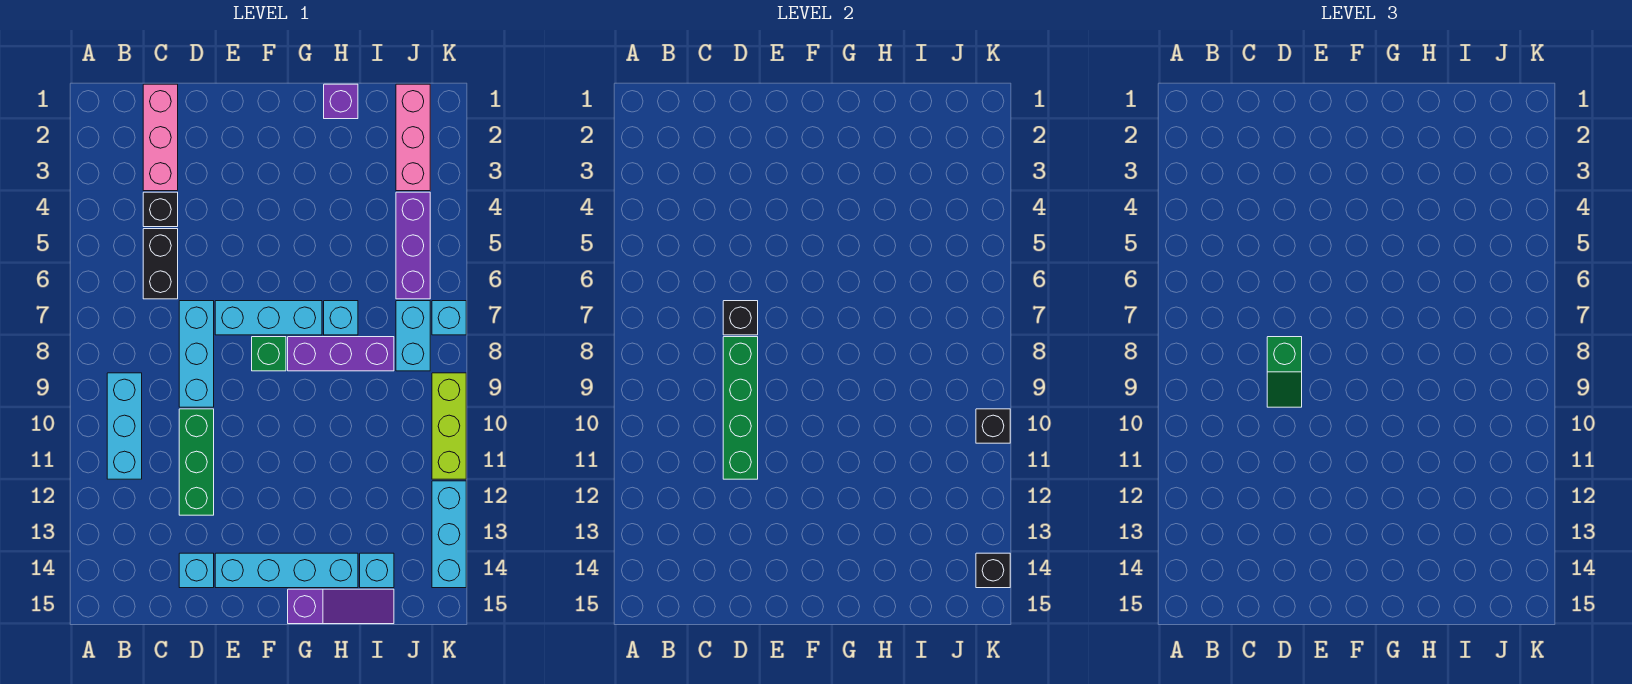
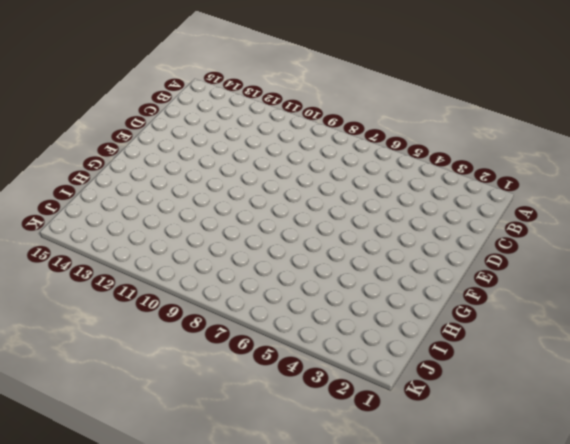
none -> cyan 1x3 brick [107,373,142,479]
none -> pink 1x3 brick [143,84,178,191]
none -> black 1x1 brick [143,192,178,227]

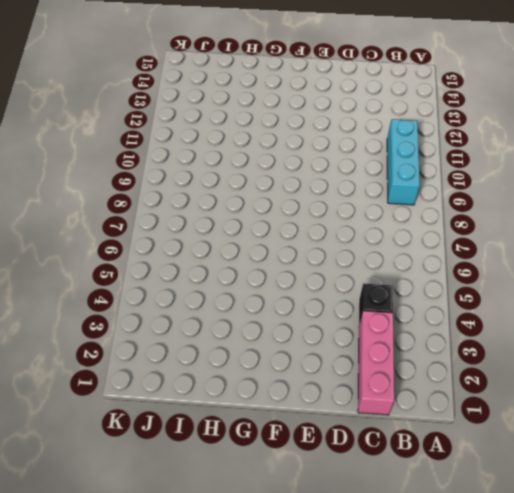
none -> black 1x2 brick [143,229,178,299]
none -> cyan 1x3 brick [179,301,214,407]
none -> green 1x3 brick [179,409,214,515]

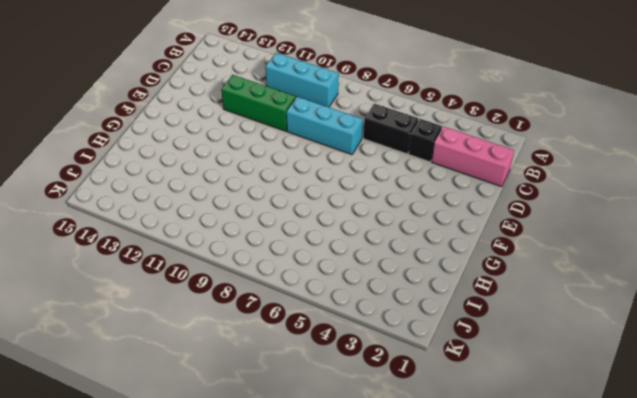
none -> cyan 1x1 brick [179,553,214,588]
none -> cyan 1x3 brick [215,301,322,335]
none -> cyan 1x4 brick [215,553,358,588]

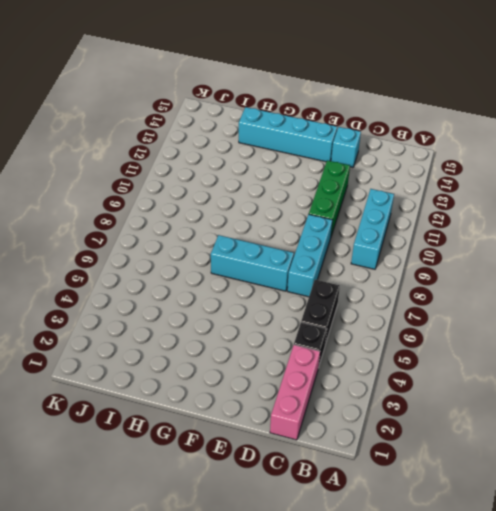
none -> green 1x1 brick [252,337,286,371]
none -> purple 1x3 brick [288,337,394,371]
none -> purple 1x3 slope [288,589,394,624]

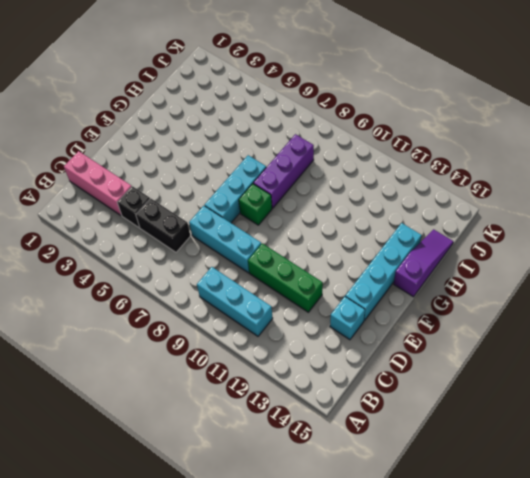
none -> purple 1x1 brick [324,84,358,119]
none -> cyan 1x1 brick [324,301,358,335]
none -> cyan 1x1 brick [360,553,394,588]

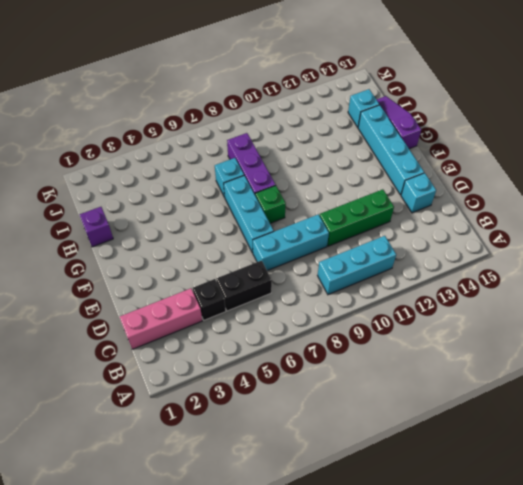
none -> pink 1x3 brick [396,84,430,191]
none -> purple 1x3 brick [396,192,430,299]
none -> cyan 1x2 brick [396,301,430,371]

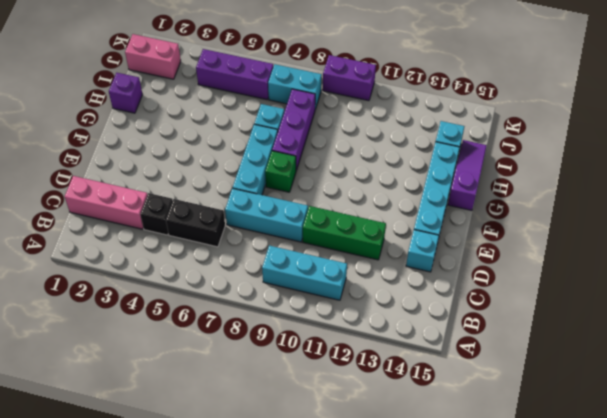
pink 1x2 brick [125,34,181,79] -> pink 1x3 brick [396,84,430,191]
purple 1x2 brick [323,55,376,101] -> lime 1x3 brick [432,373,466,479]
none -> cyan 1x1 brick [432,301,466,335]
none -> cyan 1x3 brick [432,481,466,588]
none -> black 1x1 brick [723,301,758,335]

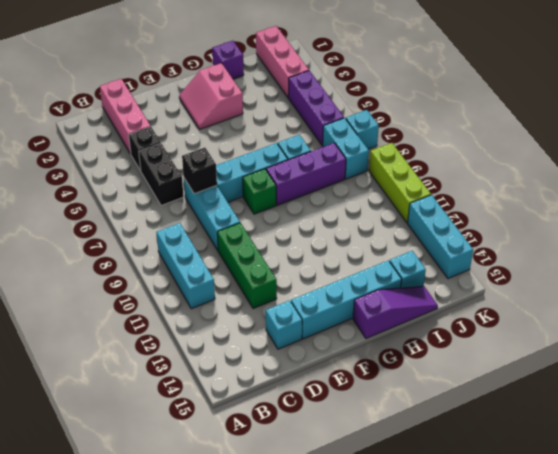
pink 2x2 slope [179,63,243,130] -> none
none -> green 1x4 brick [723,337,758,479]
none -> black 1x1 brick [976,409,1010,443]
none -> black 1x1 brick [976,553,1010,588]

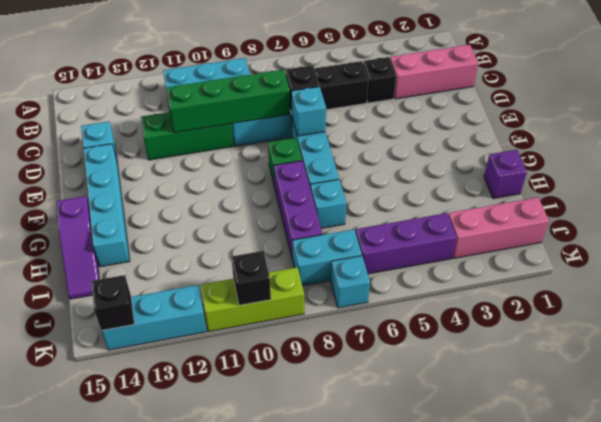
cyan 1x1 brick [291,87,326,136] -> cyan 1x1 brick moved to [360,553,394,588]
none -> green 1x2 slope [1267,337,1302,407]

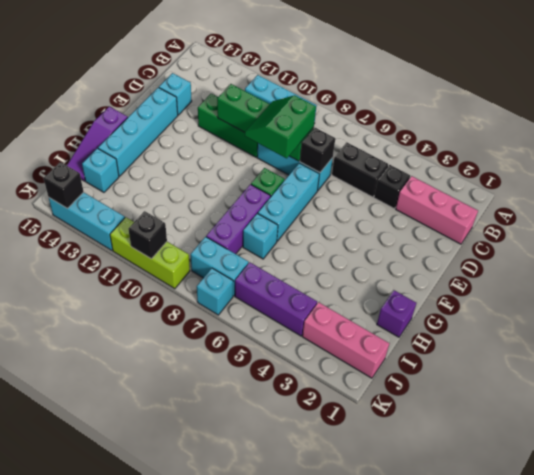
green 2x2 slope [245,95,316,158] -> green 1x2 slope [1267,337,1302,407]

